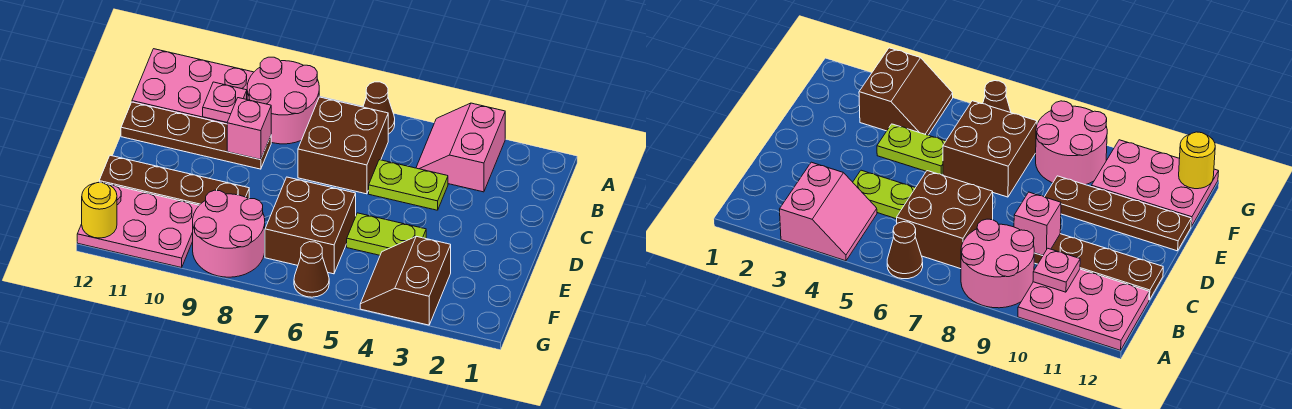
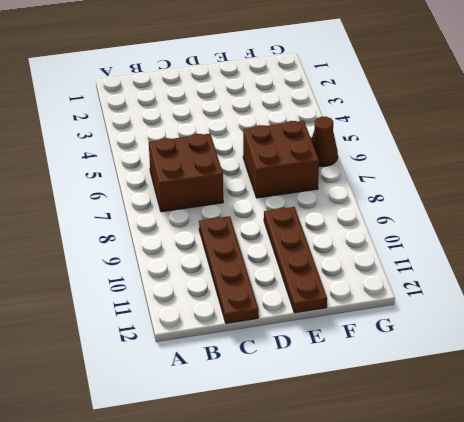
none -> pink 2x2 slope [416,103,505,192]
none -> brown 1x1 cone [363,82,395,134]
none -> pink 2x2 round brick [247,57,319,144]

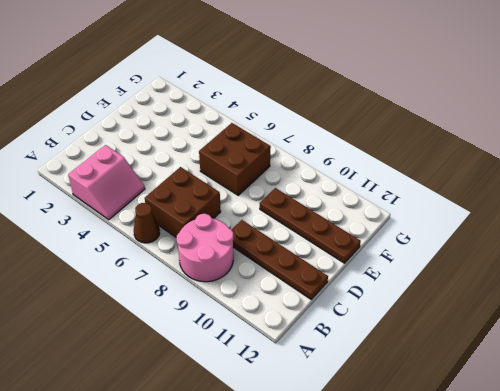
none -> pink 2x3 plate [132,49,254,124]
none -> lime 1x2 plate [369,160,448,210]
none -> lime 1x2 plate [347,213,426,255]

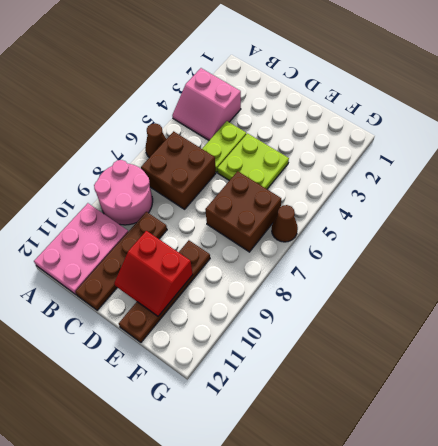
lime 2x2 plate [217,133,289,189] -> lime 1x2 plate [347,213,426,255]
red 2x2 slope [114,231,193,316] -> none
none -> brown 2x2 slope [360,236,451,325]
none -> pink 2x2 round brick [193,190,265,277]
none -> pink 2x3 plate [77,182,199,268]

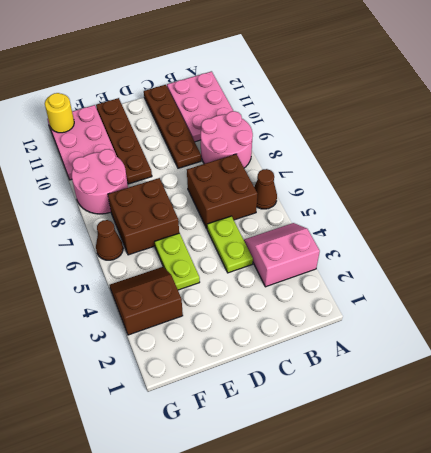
none -> pink 1x1 plate [203,82,247,122]
none -> pink 1x1 brick [227,98,271,160]

